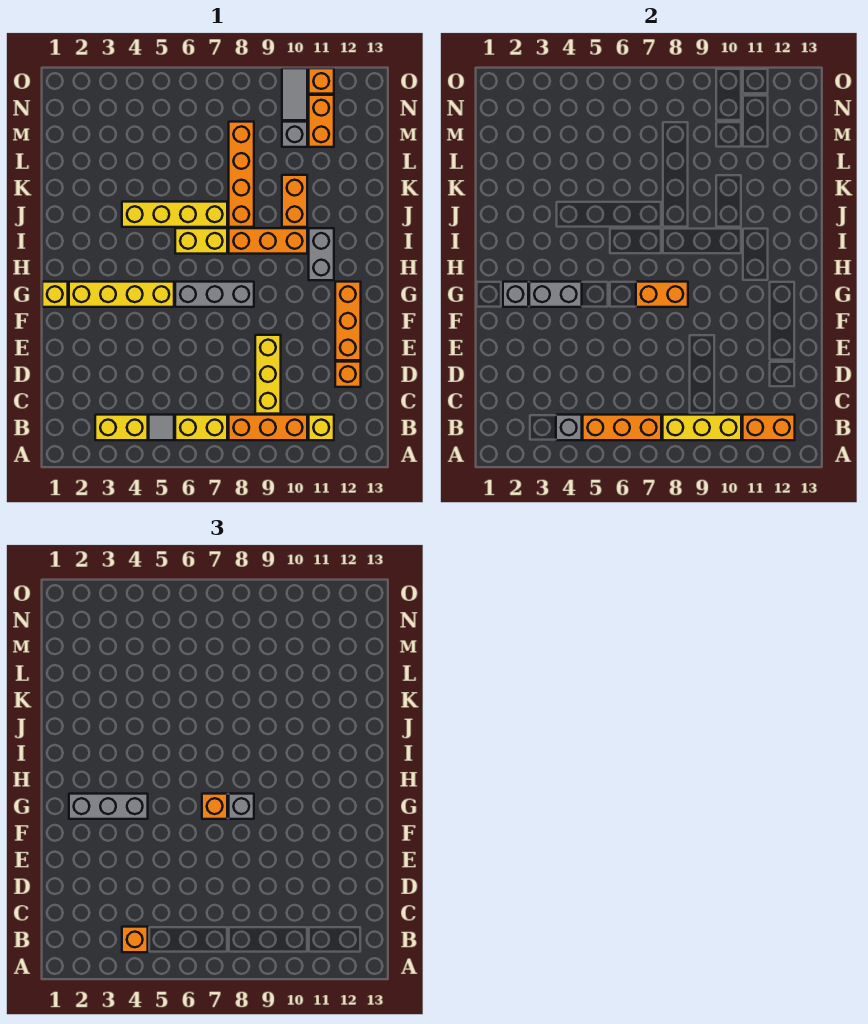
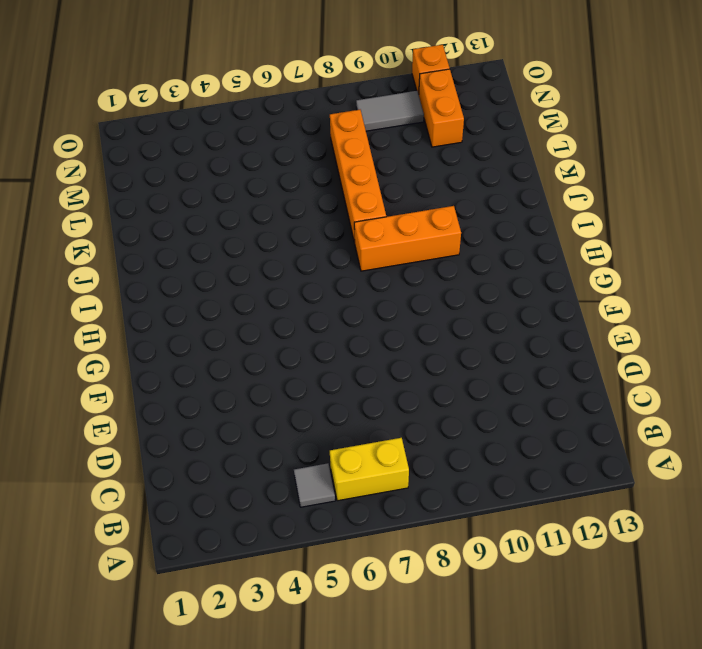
grey 1x2 tile [356,91,424,131] -> grey 1x2 tile turned to [282,68,307,120]
none -> yellow 1x2 brick [95,415,148,440]
none -> orange 1x3 brick [229,415,307,440]
none -> yellow 1x1 brick [309,415,334,440]
none -> yellow 1x3 brick [255,335,281,414]

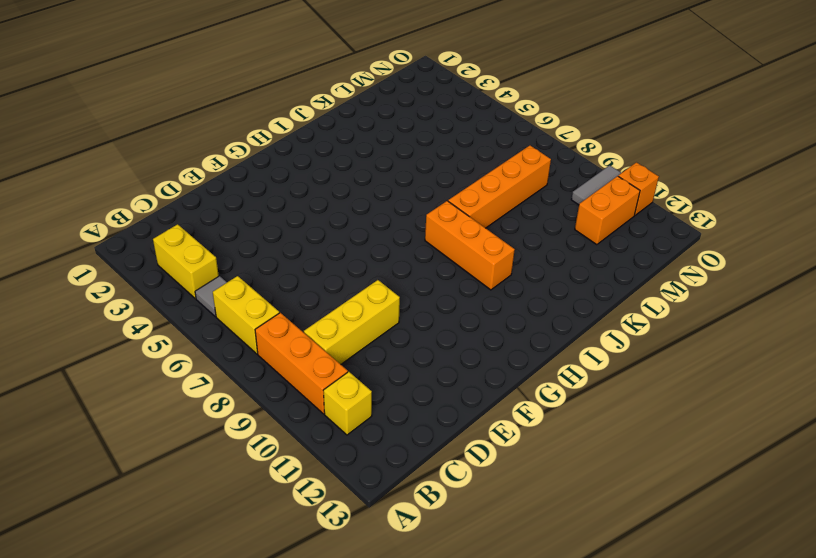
none -> orange 1x1 brick [335,362,361,387]
none -> orange 1x3 brick [335,282,361,360]
none -> yellow 1x1 brick [42,282,68,307]
none -> yellow 1x4 brick [69,282,174,307]

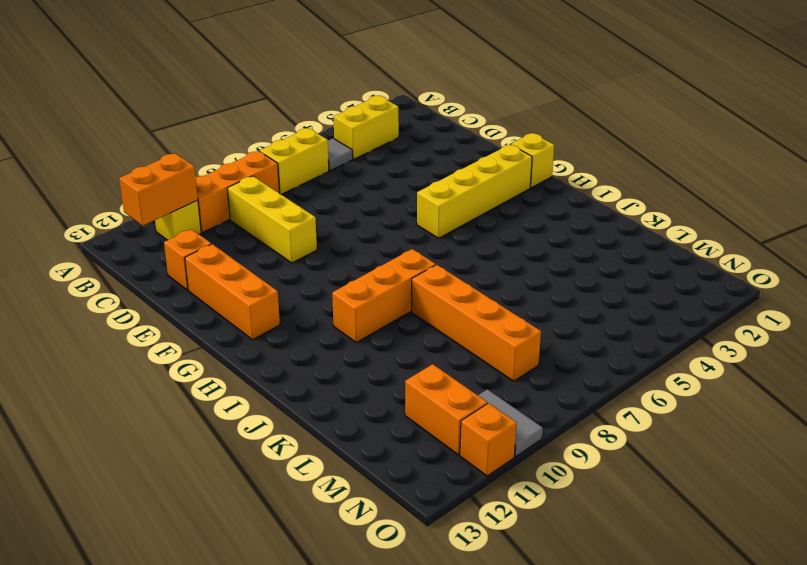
none -> grey 1x3 brick [175,282,254,307]
none -> grey 1x2 brick [309,228,334,280]
none -> yellow 1x2 brick [175,228,227,254]
none -> yellow 1x4 brick [122,202,227,227]

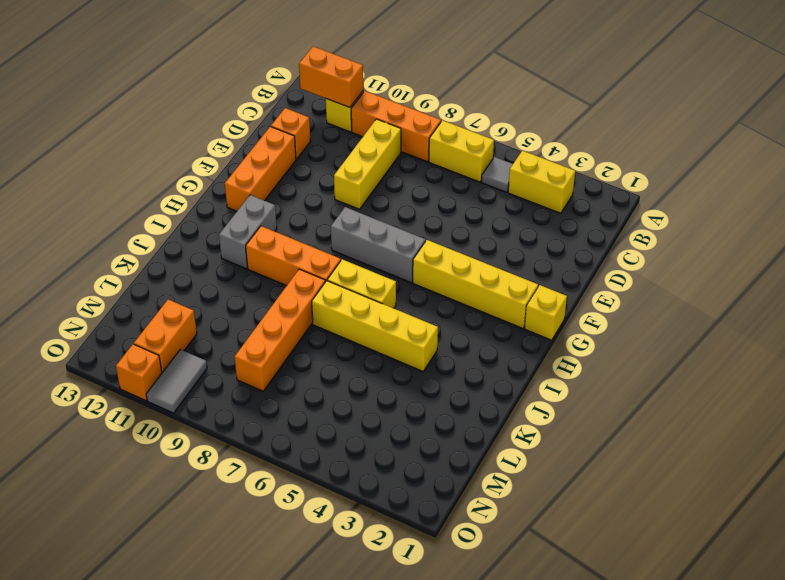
none -> orange 1x2 brick [282,175,307,227]
none -> grey 1x1 brick [282,122,307,147]
none -> grey 1x1 brick [556,415,582,440]
none -> orange 1x3 brick [583,415,661,440]

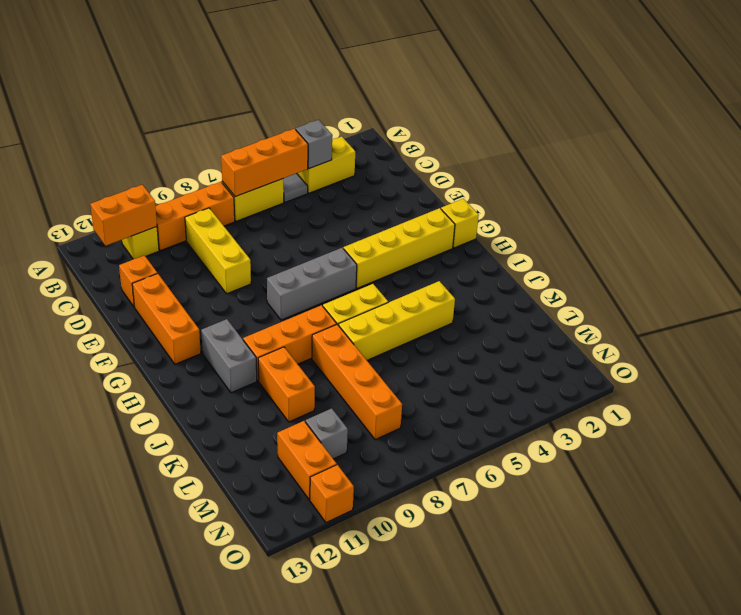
none -> grey 1x2 tile [282,68,307,120]
none -> yellow 1x3 brick [663,415,741,440]
none -> grey 1x1 brick [503,282,528,307]
none -> grey 1x2 brick [529,282,582,307]

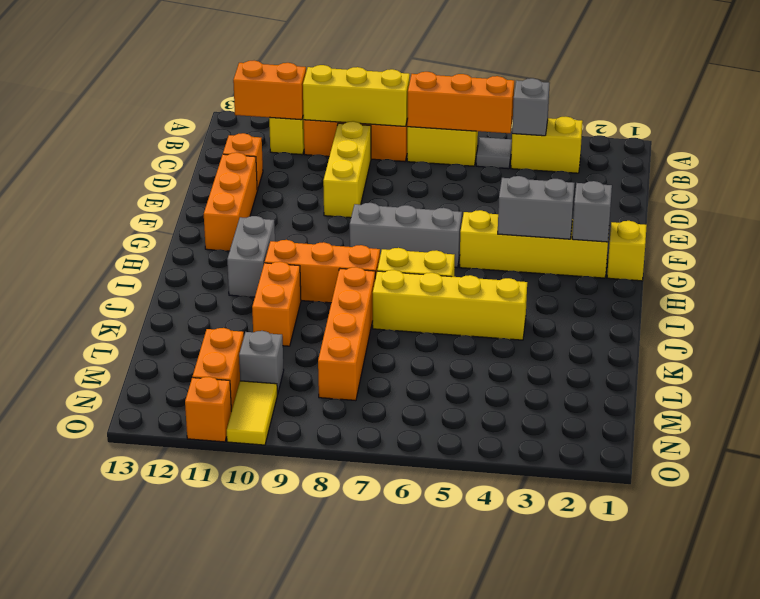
yellow 1x2 tile [227,381,277,445] -> grey 1x2 tile [282,68,307,120]
none -> orange 1x2 brick [636,282,688,307]
none -> orange 1x1 brick [122,927,148,952]
none -> grey 1x3 brick [69,794,148,819]
none -> orange 1x1 brick [202,794,227,819]

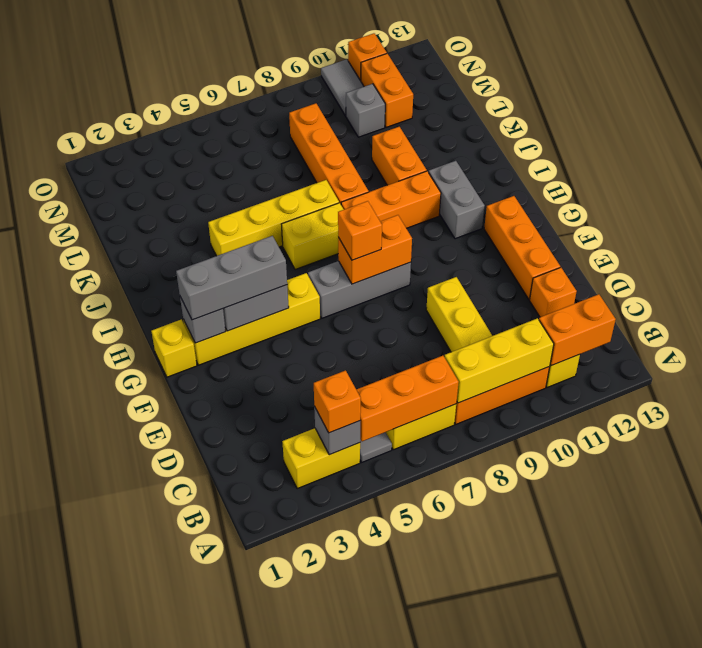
none -> grey 1x1 brick [229,794,254,819]

